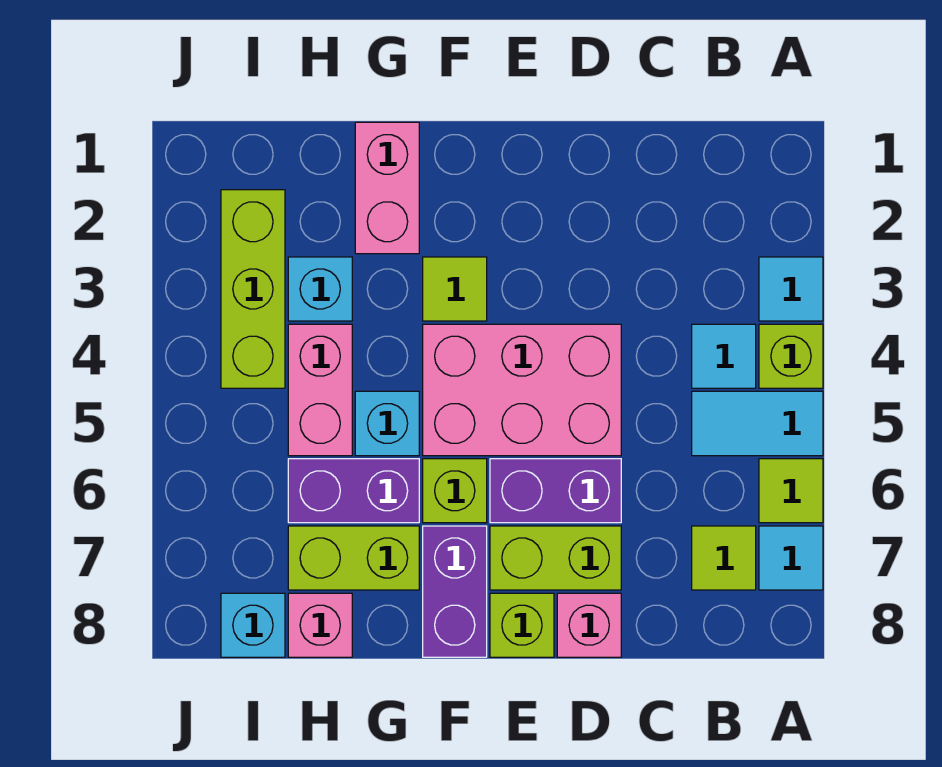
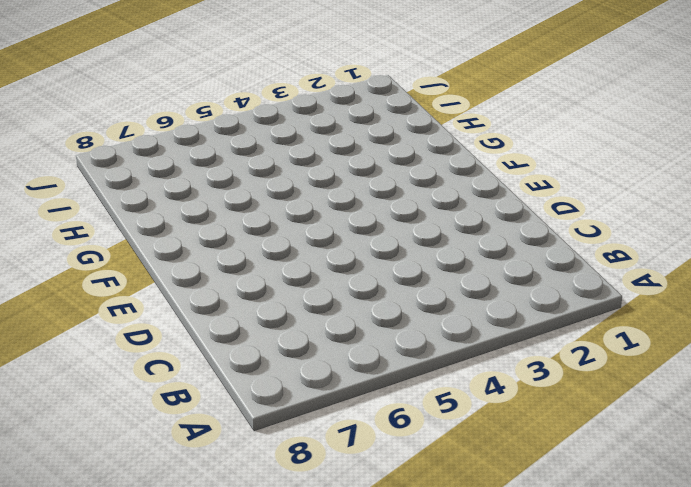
none -> cyan 1x1 tile [759,257,823,321]
none -> lime 1x1 brick [759,324,823,388]
none -> cyan 1x2 tile [692,391,823,456]

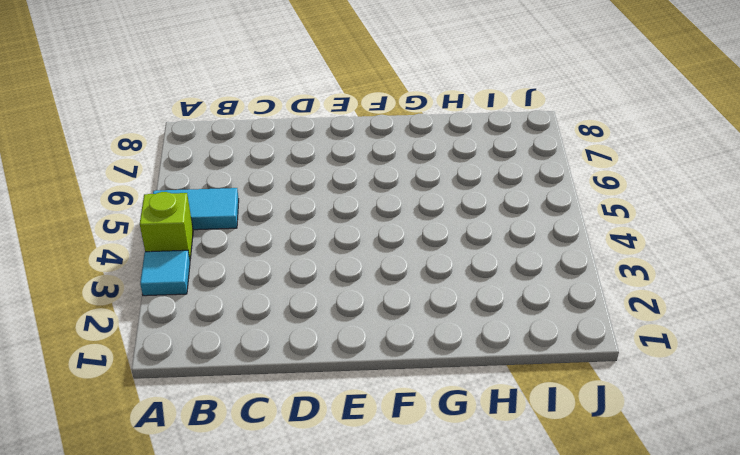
none -> lime 1x1 tile [759,459,823,523]
none -> cyan 1x1 tile [759,526,823,590]
none -> cyan 1x1 tile [692,324,756,388]

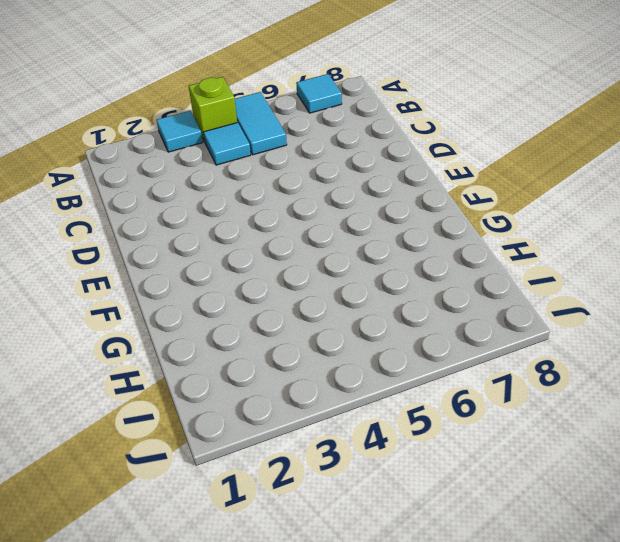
none -> lime 1x1 tile [759,459,823,523]
none -> lime 1x1 tile [692,526,756,590]
none -> pink 2x3 brick [423,324,621,456]

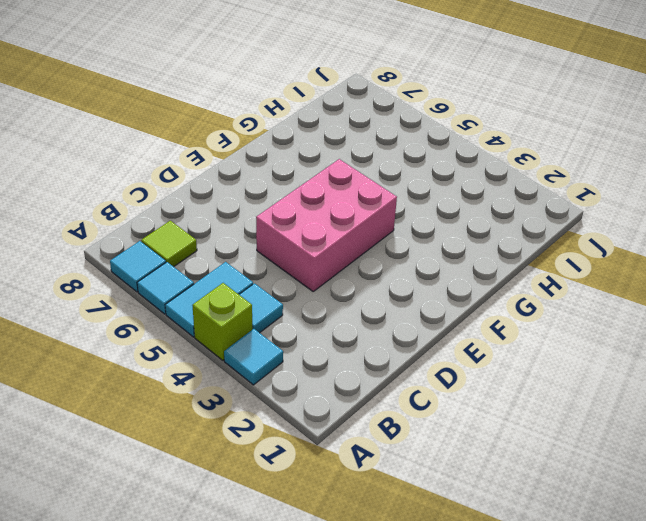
cyan 1x1 tile [137,262,194,314] -> lime 1x1 tile [759,459,823,523]
none -> purple 1x2 brick [490,459,621,523]
none -> lime 1x2 brick [490,526,621,590]
none -> pink 1x1 brick [557,593,621,657]

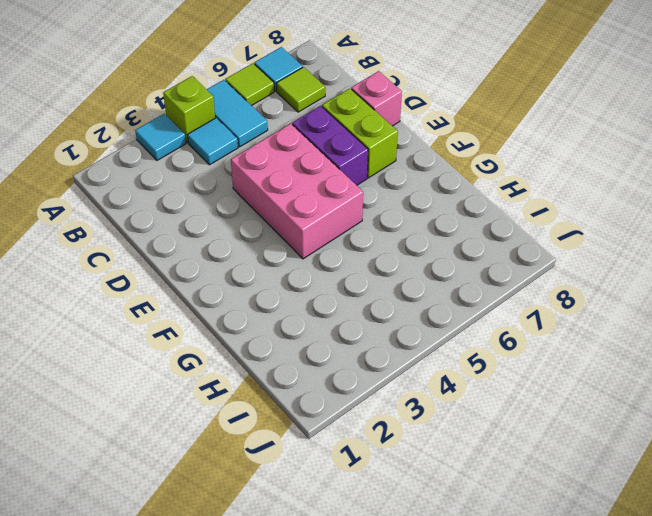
none -> lime 1x1 brick [490,593,554,657]
none -> lime 1x1 tile [423,257,487,321]
none -> lime 1x1 brick [423,459,487,523]

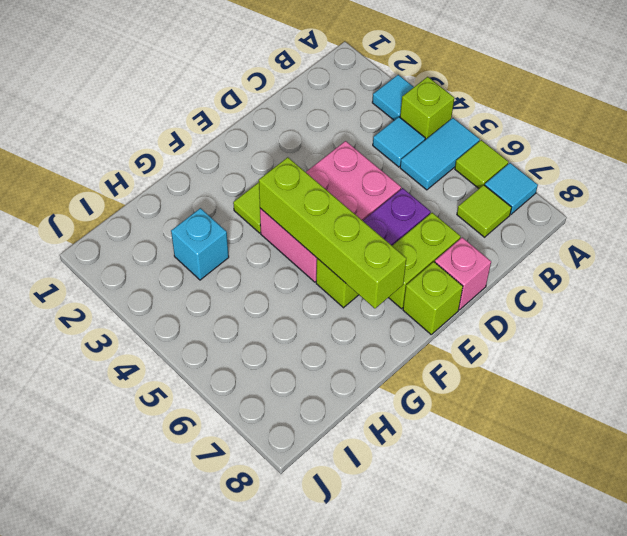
lime 1x4 brick [259,157,406,308] -> none
none -> purple 1x2 brick [423,526,487,657]
none -> pink 1x2 brick [355,122,419,254]
none -> cyan 1x1 brick [355,391,419,456]

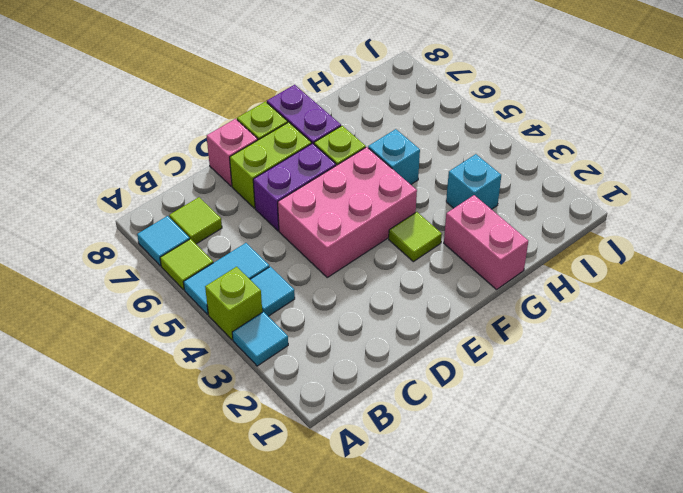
none -> purple 1x2 brick [288,459,419,523]
none -> lime 1x2 brick [288,526,419,590]
none -> pink 1x2 brick [288,324,352,456]

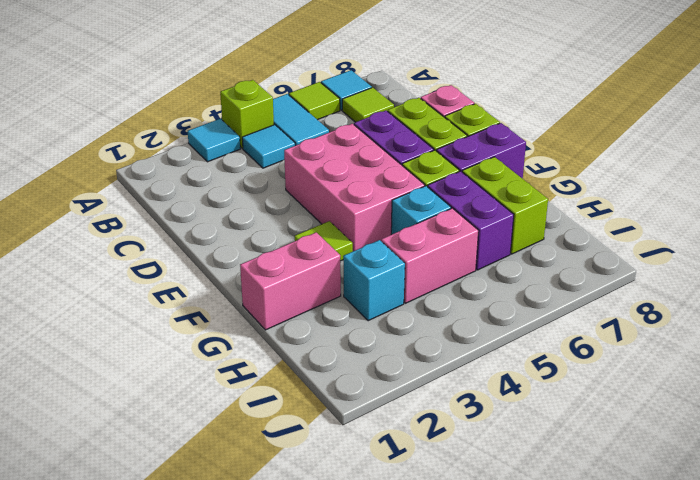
none -> pink 1x1 brick [288,593,352,657]
none -> lime 1x3 brick [221,190,285,388]
none -> cyan 1x1 brick [221,593,285,657]

